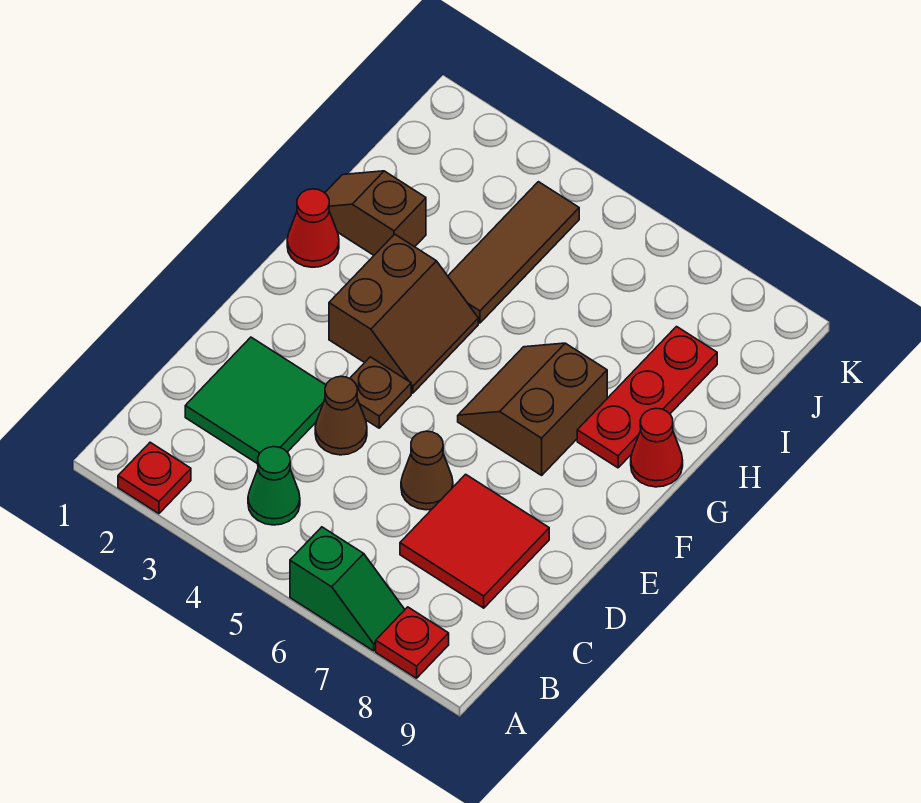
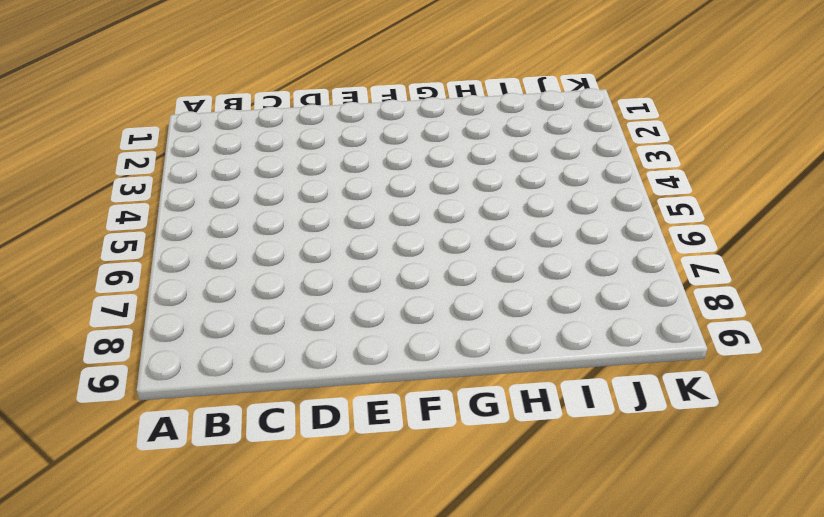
none -> red 1x1 plate [118,442,191,514]
none -> green 1x2 slope [290,527,405,651]
none -> red 1x1 plate [376,607,449,678]

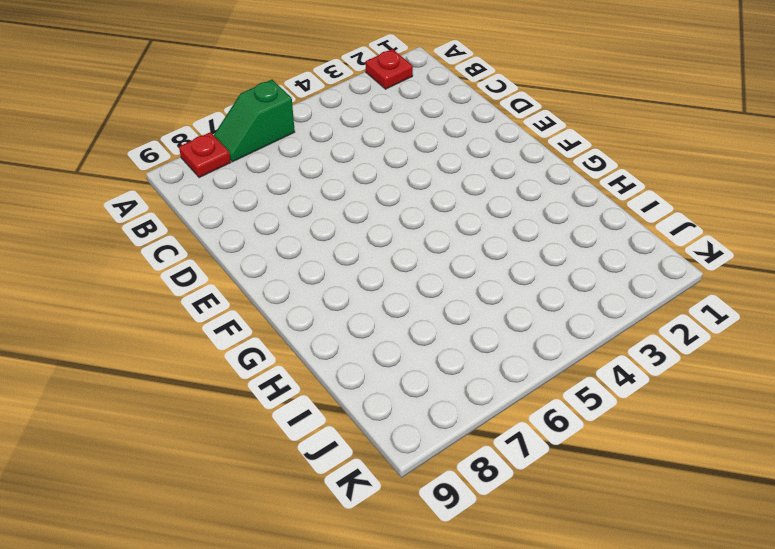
none -> green 1x1 cone [248,447,300,525]
none -> green 2x2 tile [185,337,326,464]
none -> red 2x2 tile [400,474,549,608]

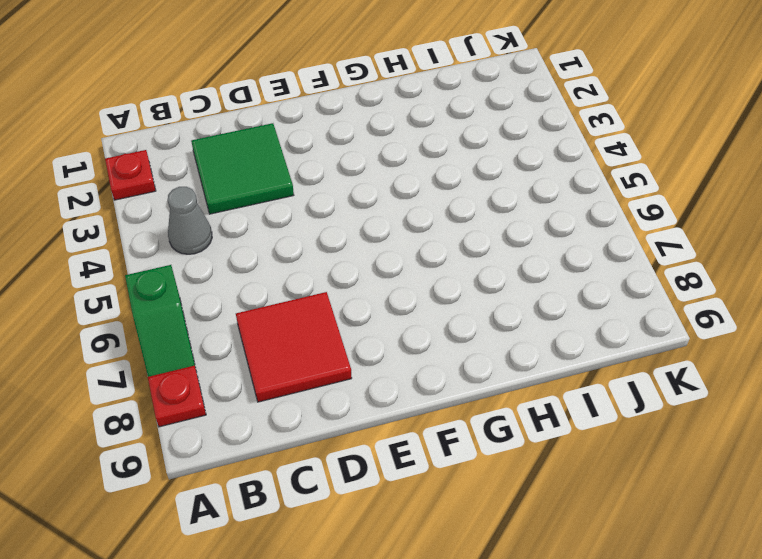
grey 1x1 cone [168,187,212,254] -> green 1x1 cone [248,447,300,525]
none -> brown 1x1 cone [315,376,367,455]
none -> brown 1x1 cone [401,431,453,510]
none -> brown 1x1 plate [350,357,411,428]

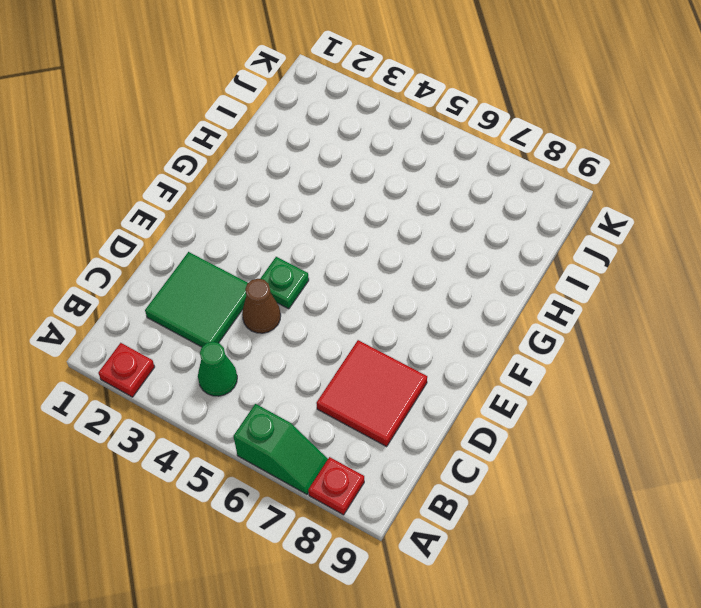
green 1x1 plate [260,257,309,309] -> brown 1x1 plate [350,357,411,428]
none -> brown 1x1 cone [401,431,453,510]
none -> brown 2x2 slope [329,234,478,393]
none -> brown 2x2 slope [458,343,607,475]

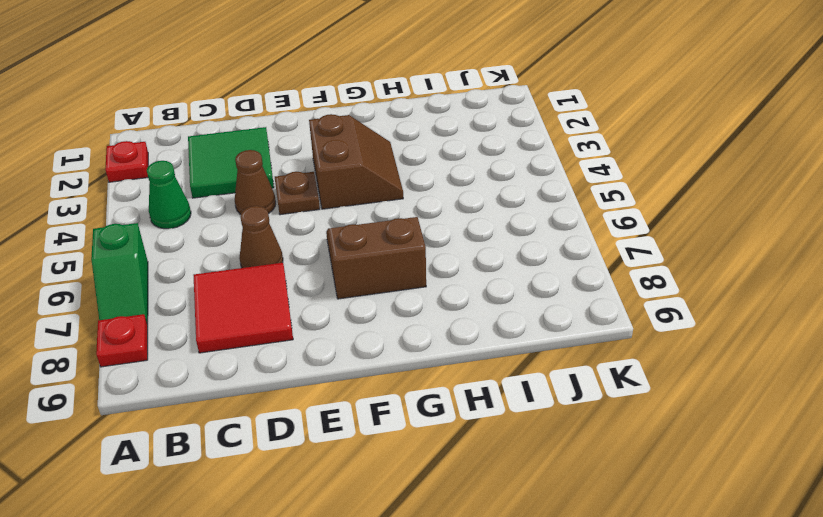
brown 2x2 slope [309,114,403,209] -> brown 2x2 slope turned to [329,234,478,393]
none -> red 1x1 cone [287,189,339,267]
none -> red 1x3 plate [577,327,717,468]
none -> red 1x1 cone [631,408,683,487]

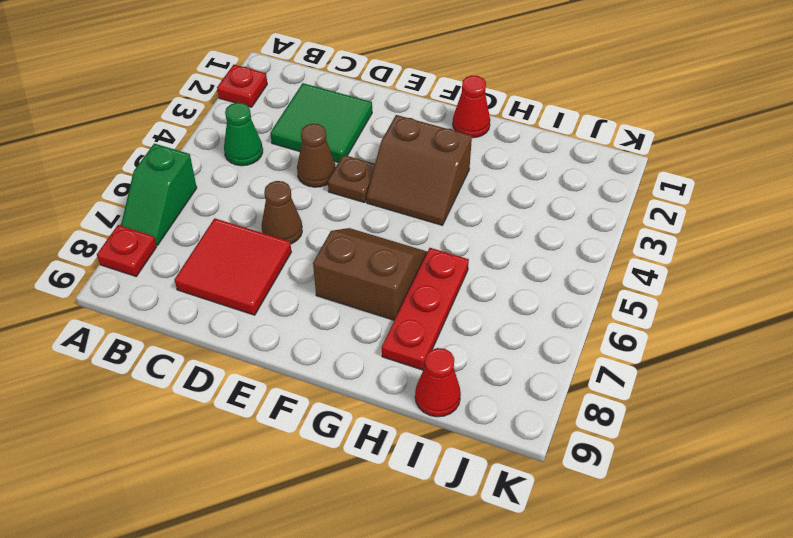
red 1x3 plate [382,248,469,370] -> red 1x3 plate turned to [577,327,717,468]
red 1x1 cone [415,348,461,417] -> red 1x1 cone moved to [631,408,683,487]
none -> brown 1x2 slope [325,171,426,255]
none -> brown 1x3 tile [448,182,579,323]

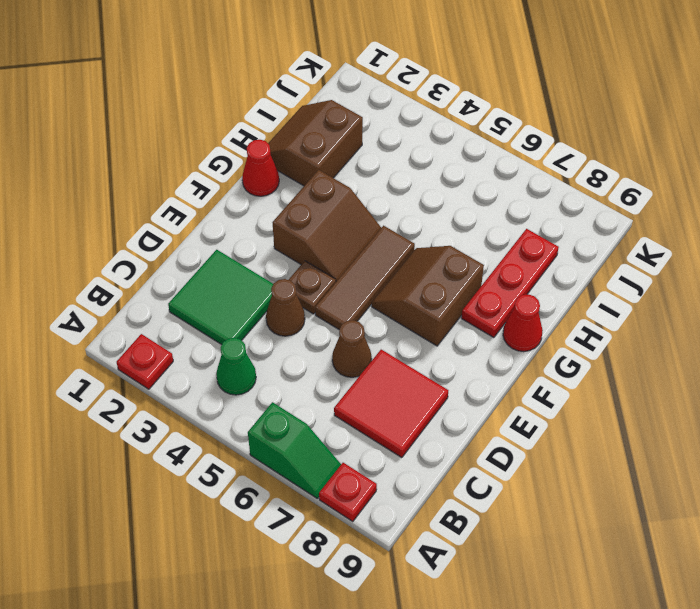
brown 1x3 tile [315,226,415,330] -> brown 1x3 tile moved to [448,182,579,323]
brown 2x2 slope [268,100,363,186] -> brown 1x2 slope [325,171,426,255]

